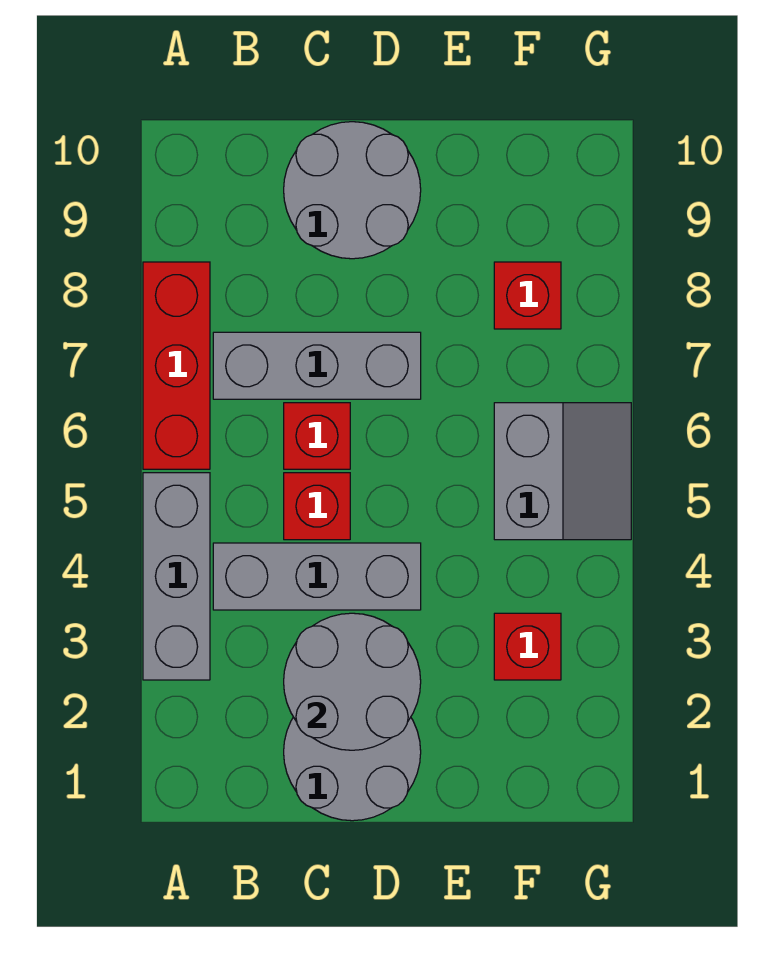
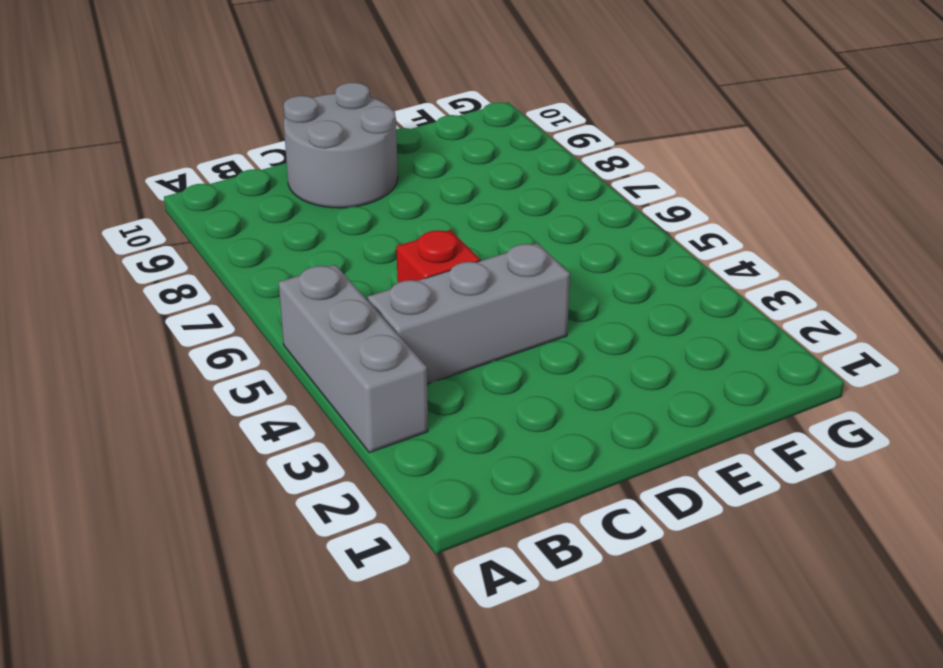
none -> red 1x3 brick [143,262,210,469]
none -> grey 1x3 brick [213,332,421,399]
none -> grey 2x2 round brick [284,717,421,821]

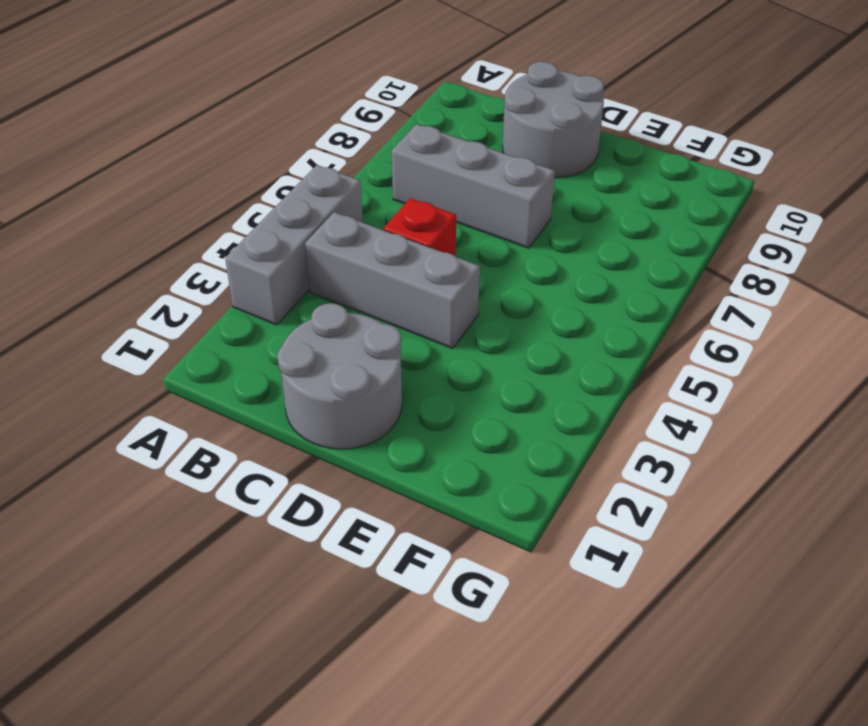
none -> red 1x3 brick [143,262,210,469]
none -> red 1x1 brick [284,403,350,469]
none -> red 1x1 brick [494,613,561,680]

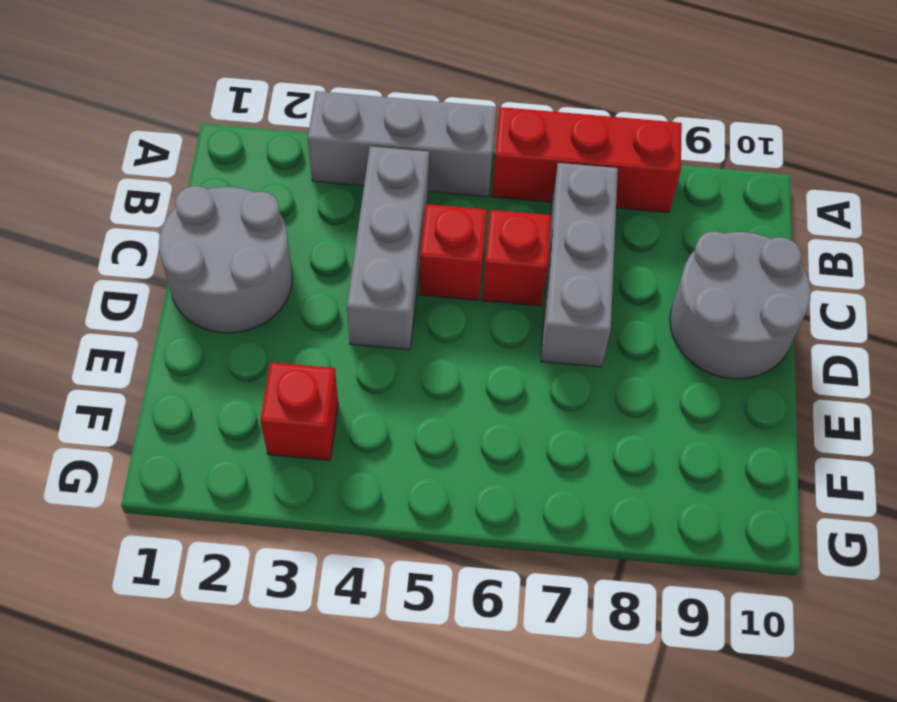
none -> grey 2x2 slope [494,403,631,540]
none -> red 1x1 brick [494,262,561,329]
none -> grey 2x2 round brick [284,613,421,750]

